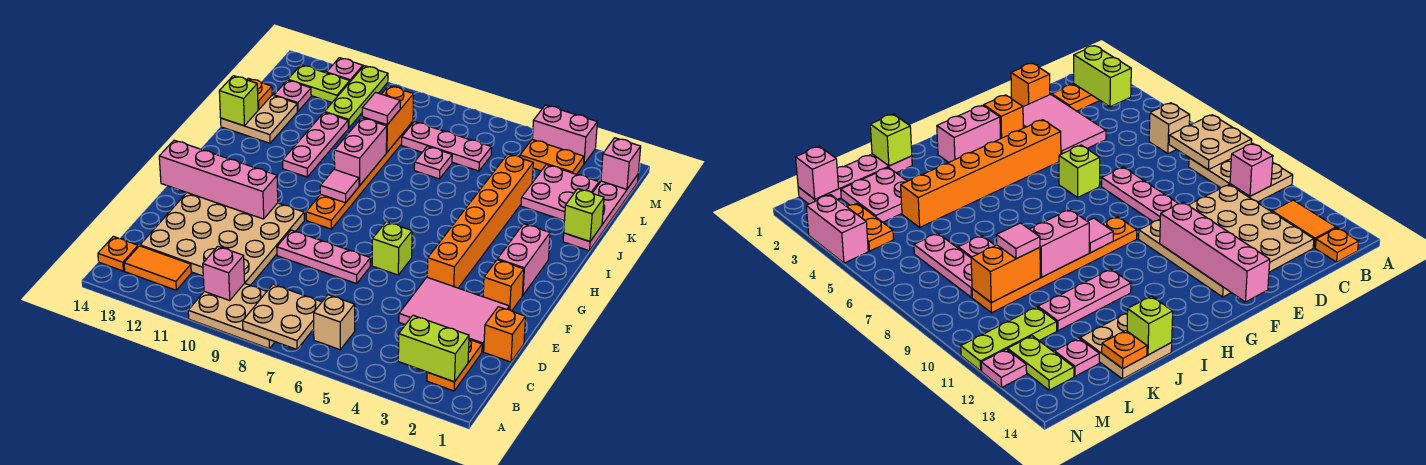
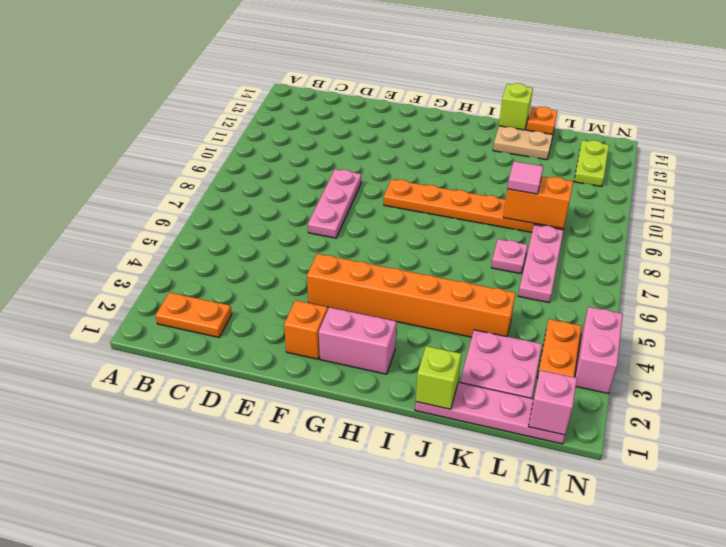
none -> tan 2x3 plate [188,283,275,349]
none -> tan 1x1 brick [314,295,355,350]
none -> orange 1x2 tile [124,246,191,290]
none -> orange 1x1 plate [98,236,138,271]

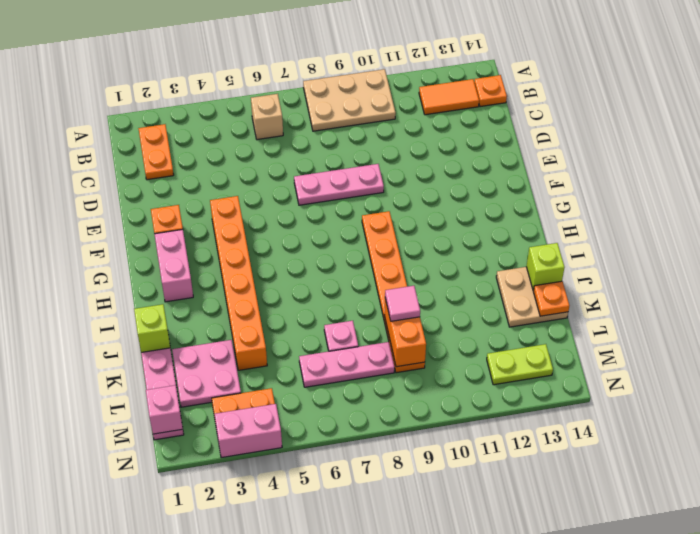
none -> tan 4x4 plate [140,193,304,286]
none -> orange 1x1 brick [484,307,525,362]
none -> pink 2x3 tile [399,277,509,352]
none -> lime 1x1 brick [372,222,412,275]

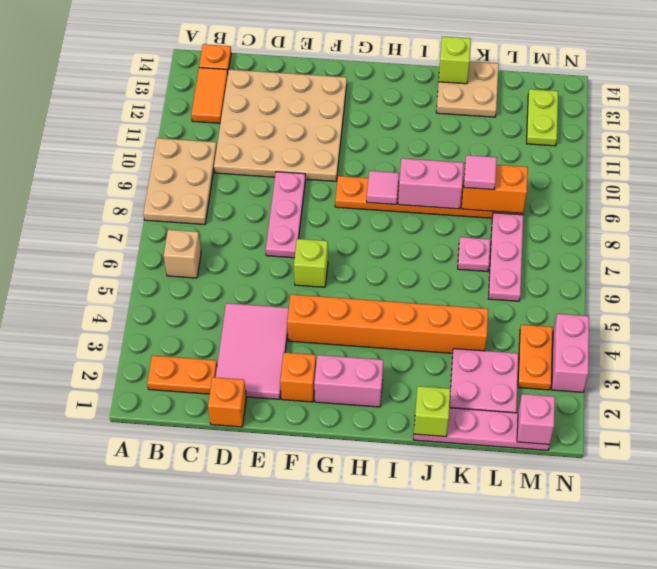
none -> pink 1x3 plate [283,112,348,177]
none -> lime 1x3 plate [325,66,388,128]
none -> pink 1x1 plate [274,80,311,111]
none -> pink 1x1 plate [326,58,363,81]

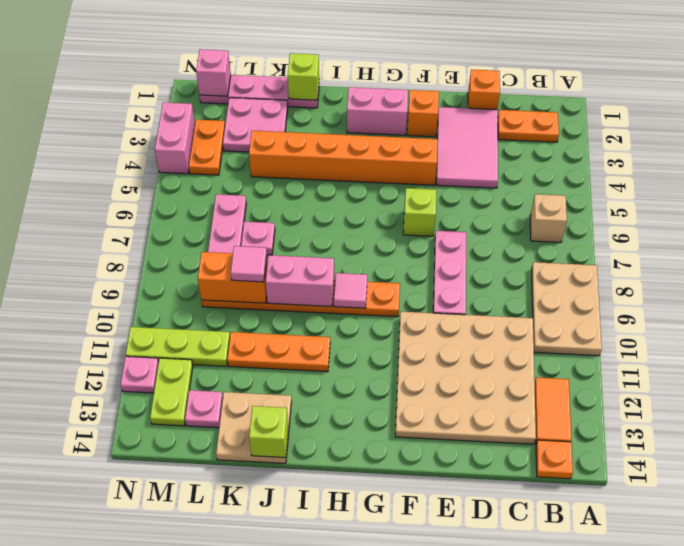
orange 1x3 plate [227,332,330,372] -> pink 1x3 plate [283,112,348,177]
none -> tan 2x2 plate [243,285,322,349]
none -> lime 1x2 brick [398,315,469,382]
none -> pink 1x1 brick [203,246,245,301]
none -> pink 1x4 brick [159,140,278,219]

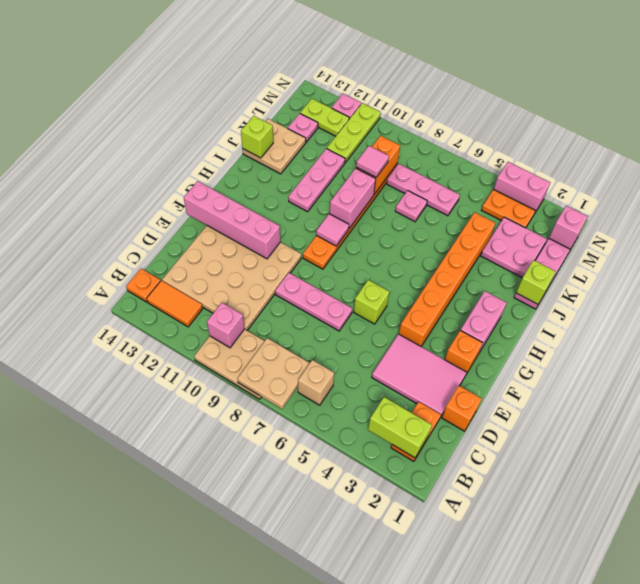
none -> orange 1x1 plate [247,78,272,110]

